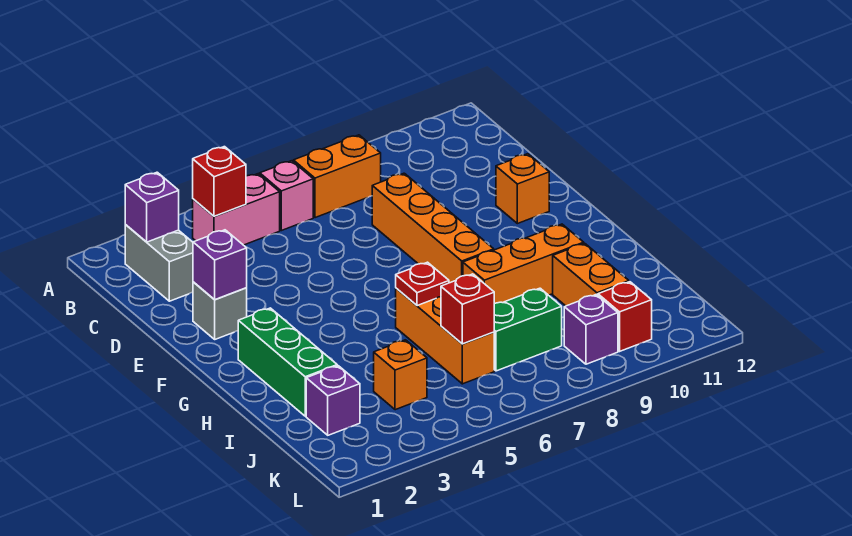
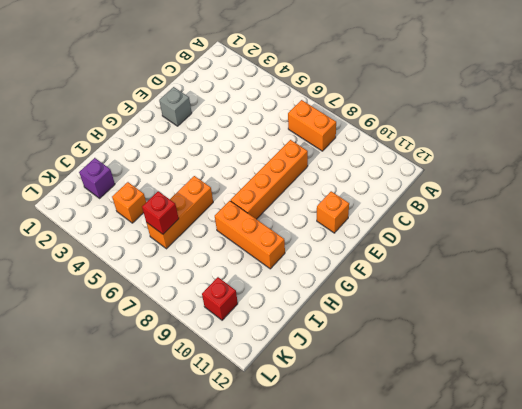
none -> grey 1x2 brick [125,225,193,301]
none -> pink 1x2 brick [193,174,280,245]
none -> pink 1x1 brick [260,161,313,231]

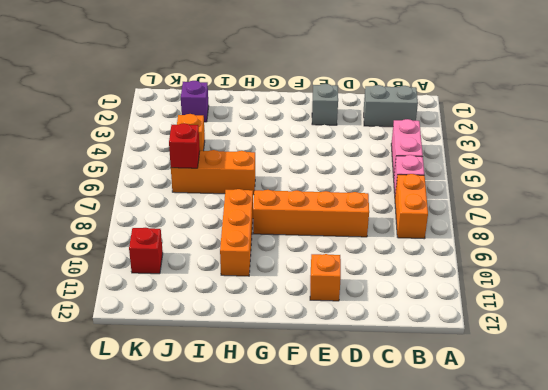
none -> green 1x3 brick [238,308,337,416]
none -> orange 1x2 brick [553,243,629,306]
none -> green 1x2 brick [494,288,562,371]

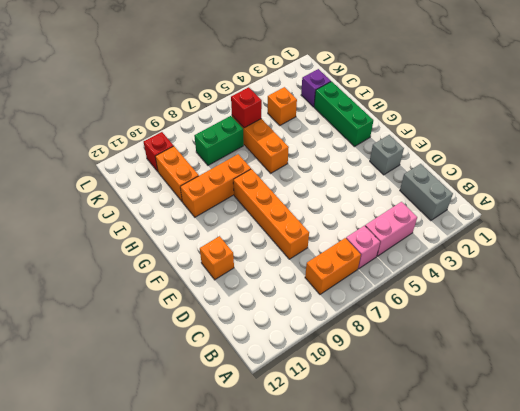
none -> purple 1x1 brick [564,294,618,364]
none -> purple 1x1 brick [125,172,179,242]
none -> red 1x1 brick [193,147,246,216]

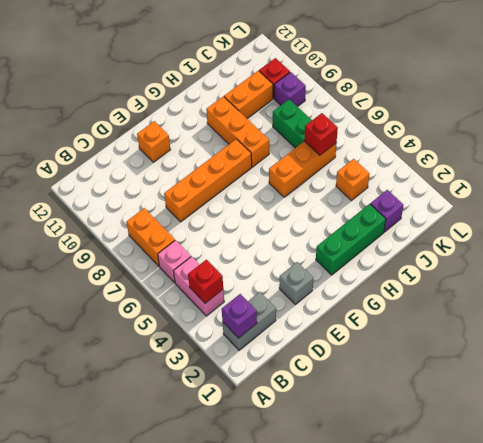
none -> purple 1x1 brick [193,230,247,300]
none -> red 1x1 plate [396,262,449,306]

